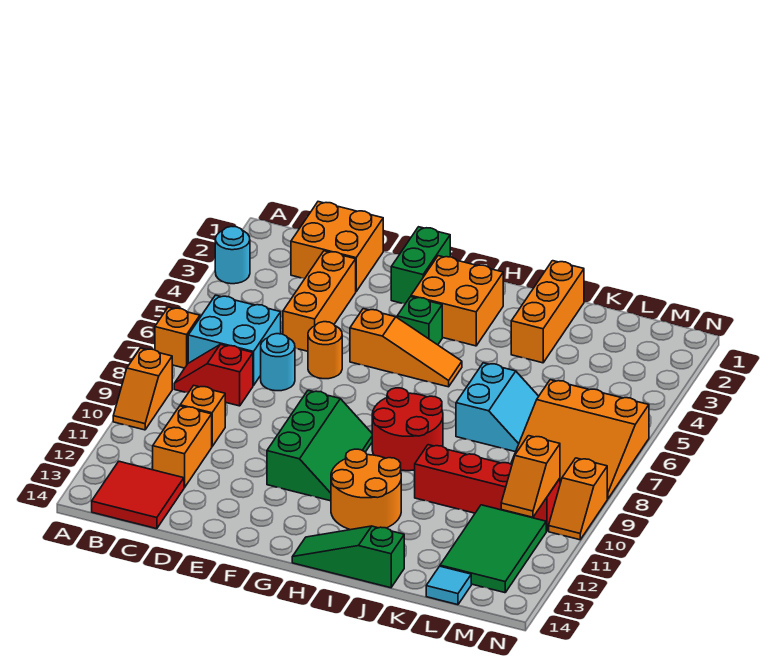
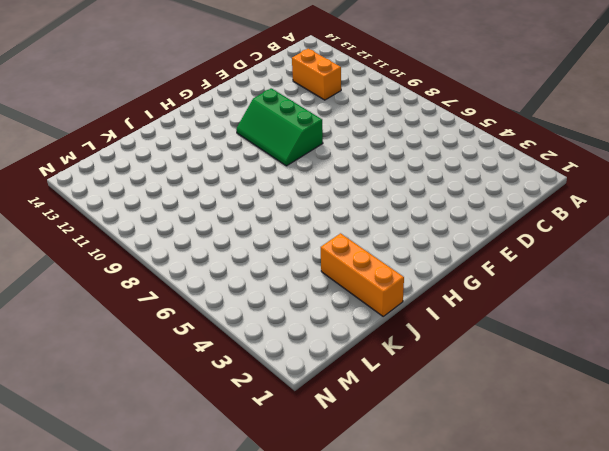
none -> cyan 1x1 round brick [215,226,250,284]
none -> orange 1x1 brick [155,307,200,368]
none -> orange 1x2 slope [113,348,172,430]

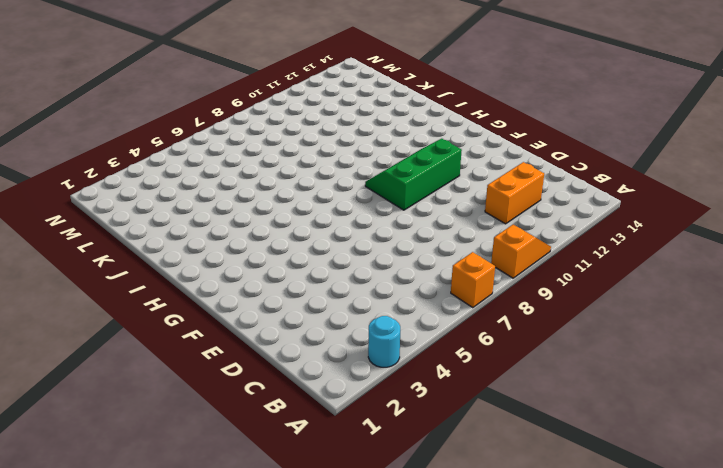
none -> cyan 2x2 brick [188,295,281,386]
none -> red 1x2 slope [174,344,253,406]
none -> red 2x2 tile [92,461,184,529]

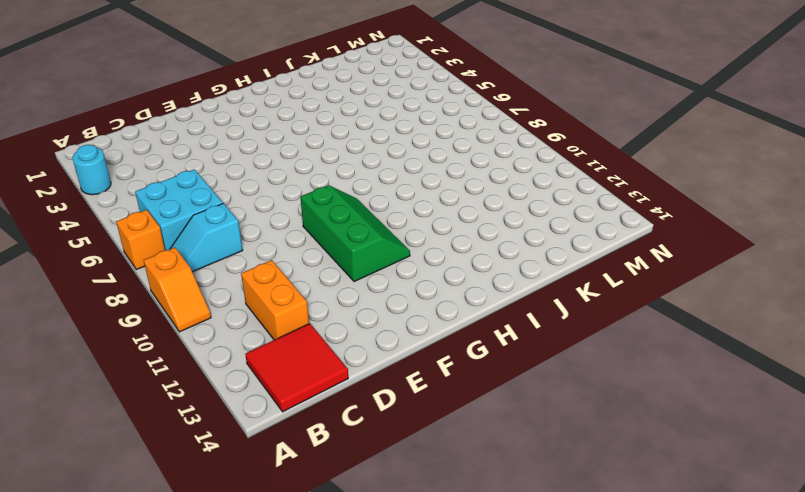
cyan 1x2 slope [170,203,243,272] -> red 1x2 slope [174,344,253,406]
none -> orange 2x2 brick [291,202,383,291]
none -> orange 1x1 brick [180,386,225,446]
none -> orange 1x3 brick [283,251,356,351]

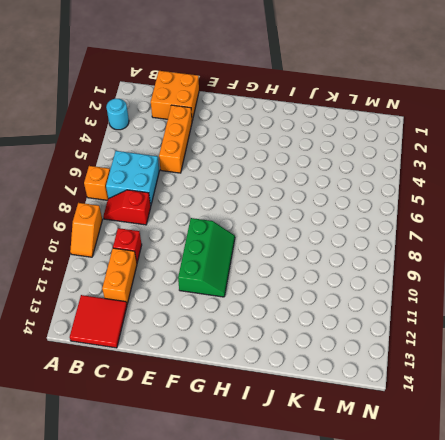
red 1x1 brick [113,228,142,262] -> orange 1x1 brick [180,386,225,446]
none -> cyan 1x1 round brick [261,334,295,391]
none -> orange 1x1 round brick [308,322,342,379]
none -> green 1x2 brick [391,227,450,304]

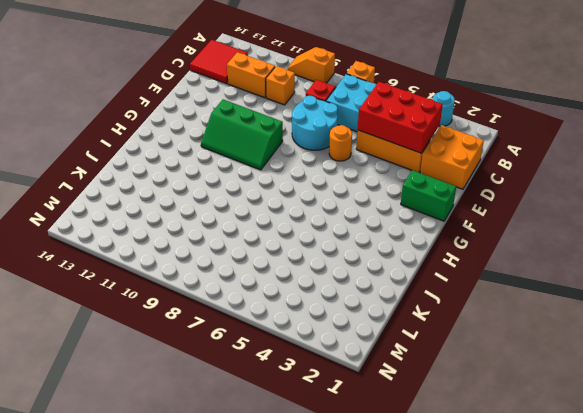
red 2x3 brick [358,82,443,153] -> none
cyan 2x2 round brick [292,96,338,150] -> cyan 1x1 round brick [261,334,295,391]
none -> orange 1x3 slope [350,309,462,387]
none -> orange 2x2 brick [411,256,503,346]
none -> green 1x1 brick [397,297,442,345]

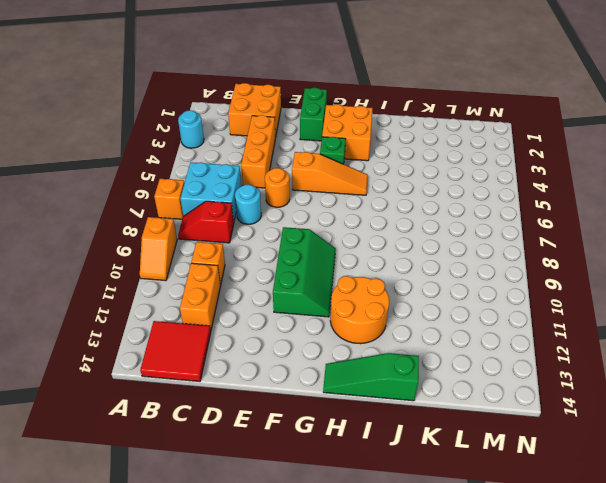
none -> red 2x2 round brick [372,388,443,471]
none -> orange 1x3 brick [511,261,584,363]
none -> cyan 2x2 slope [456,363,539,452]

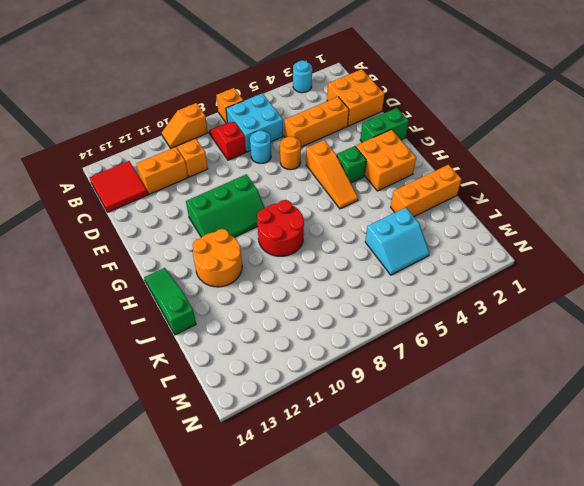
cyan 2x2 slope [365,207,429,275] -> cyan 2x2 slope moved to [456,363,539,452]
none -> red 1x4 brick [415,445,560,531]
none -> orange 3x3 slope [511,380,649,499]
none -> green 2x3 tile [440,505,546,593]

